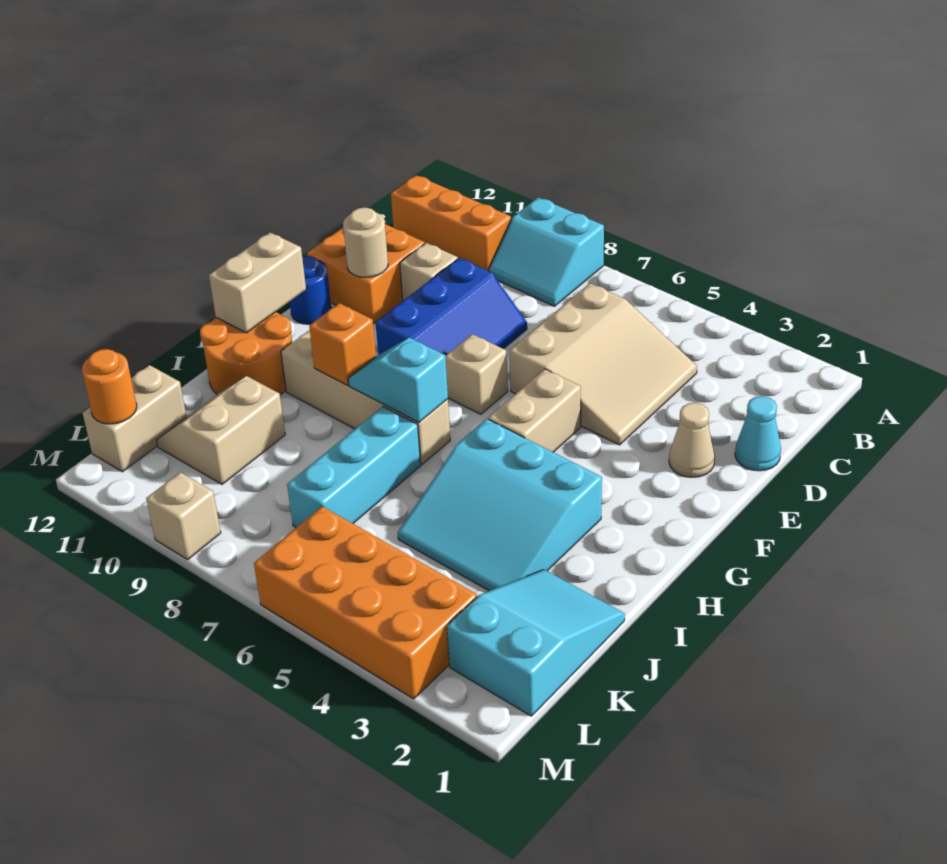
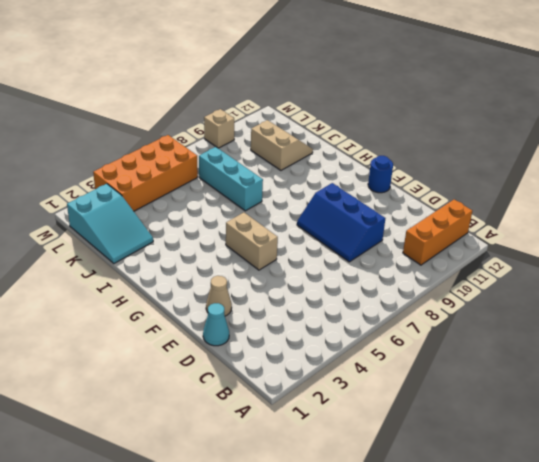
none -> cyan 2x2 slope [489,198,604,306]
none -> tan 3x3 slope [510,283,697,445]
none -> tan 1x1 brick [400,243,458,301]

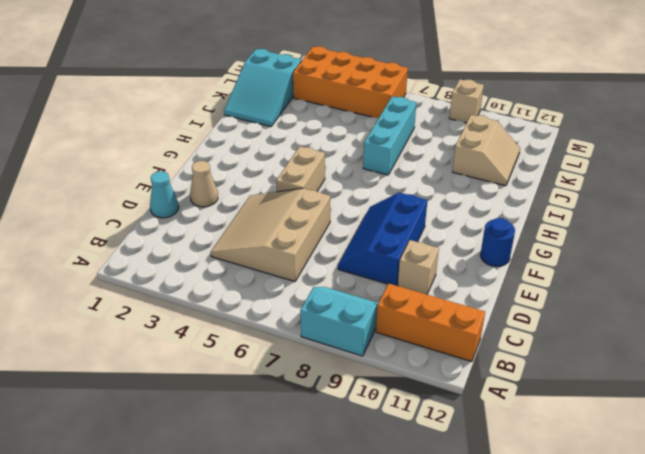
none -> orange 2x2 brick [307,224,425,323]
none -> tan 1x1 brick [445,334,508,414]
none -> cyan 3x3 slope [398,419,602,591]

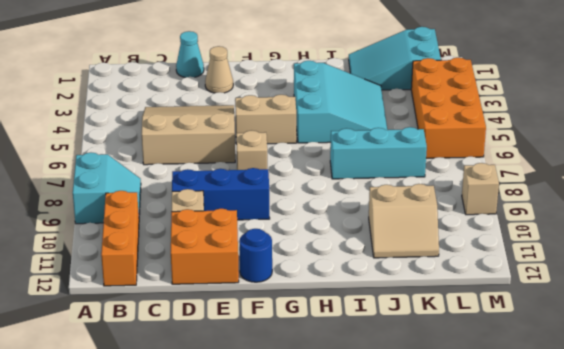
none -> tan 1x4 brick [281,330,450,465]
none -> orange 2x2 round brick [200,312,292,395]
none -> tan 1x2 brick [83,365,187,472]

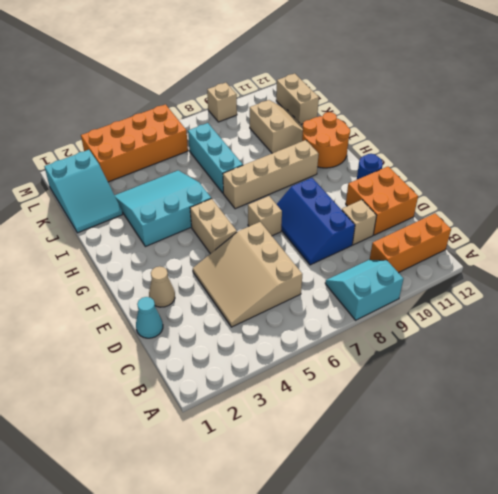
none -> tan 1x1 round brick [343,208,388,278]
none -> tan 1x2 brick [209,233,306,333]
none -> cyan 1x2 slope [348,338,448,422]

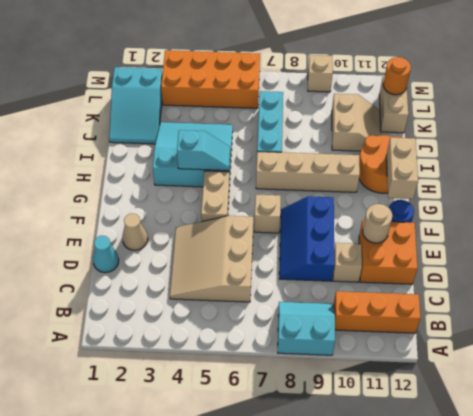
cyan 1x2 slope [177,130,230,171] -> cyan 1x2 slope moved to [348,338,448,422]
none -> orange 1x1 brick [309,303,376,385]

